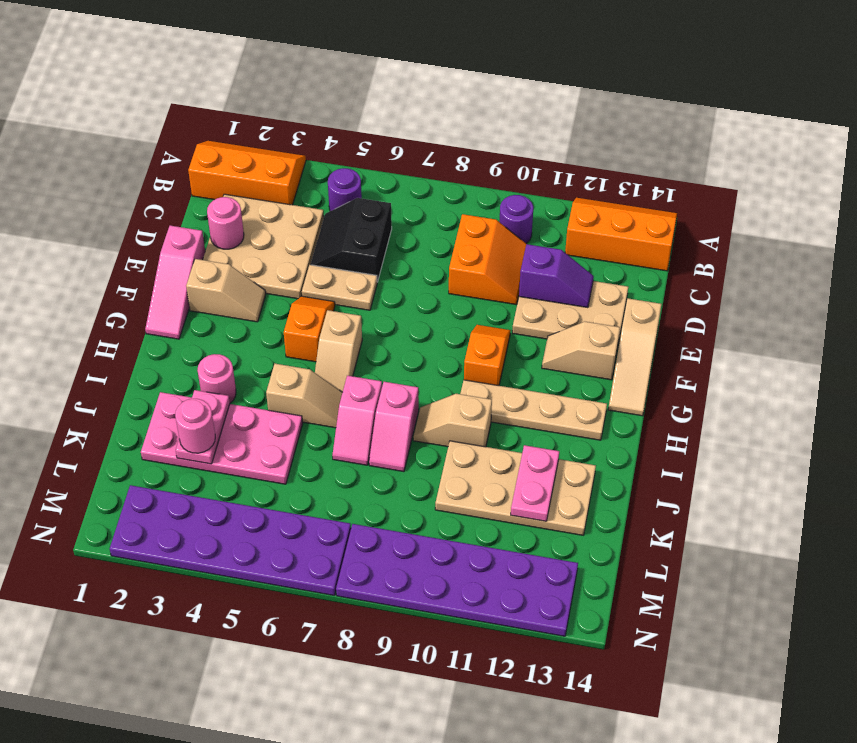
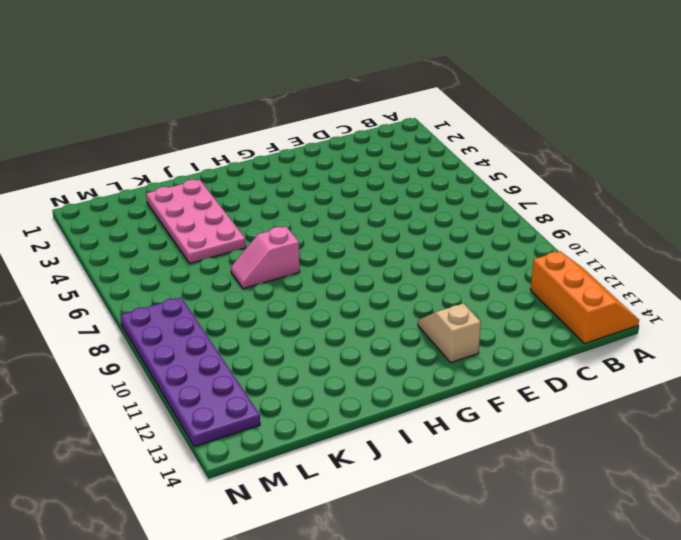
none -> orange 2x3 slope [188,141,306,205]
none -> purple 1x1 round brick [328,168,362,211]
none -> purple 1x1 round brick [499,195,533,243]
none -> tan 3x3 plate [203,194,324,299]

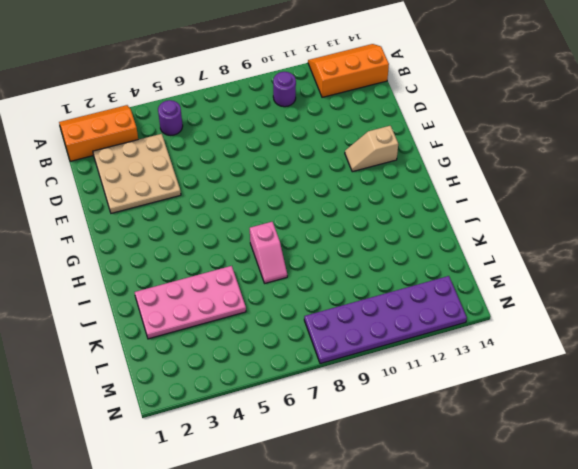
none -> black 2x2 slope [311,198,392,282]
none -> orange 2x2 slope [449,214,526,305]
none -> tan 2x3 plate [512,281,628,343]
none -> pink 1x3 slope [145,226,205,339]

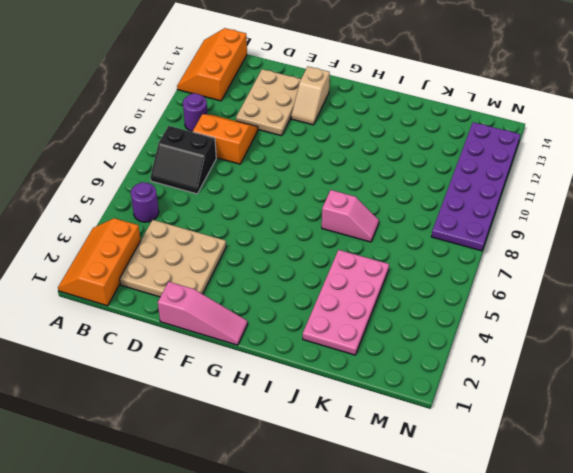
black 2x2 slope [150,126,216,194] -> black 2x2 slope moved to [311,198,392,282]
none -> tan 1x2 plate [302,265,377,310]
none -> tan 1x3 slope [608,298,661,416]
none -> tan 1x2 slope [186,259,266,322]
none -> orange 1x2 slope [284,296,335,362]

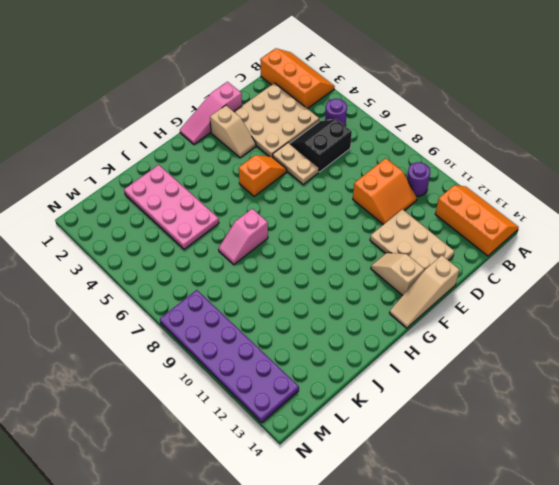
none -> orange 1x2 slope [464,325,511,386]
none -> tan 1x2 slope [315,310,362,392]
none -> tan 1x4 plate [460,380,607,440]
none -> pink 1x1 round brick [197,354,236,403]

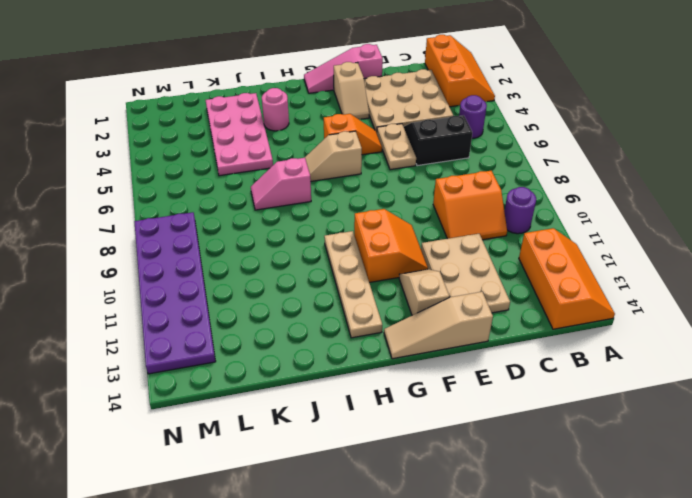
orange 2x2 slope [354,209,428,283] -> orange 1x2 slope [464,325,511,386]
none -> tan 1x2 slope [266,364,343,428]
none -> pink 1x2 slope [369,382,419,472]
none -> tan 1x2 slope [413,394,492,447]
none -> tan 2x4 plate [435,441,596,535]

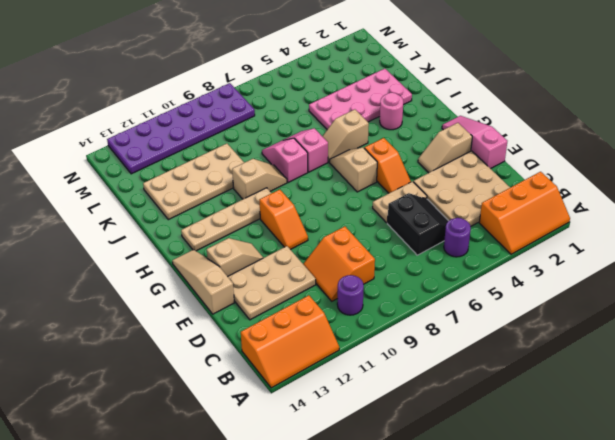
none -> purple 2x6 plate [110,485,351,595]
none -> pink 1x1 round brick [207,197,244,249]
none -> purple 1x2 slope [519,244,594,308]
none -> pink 1x2 plate [176,390,230,464]

